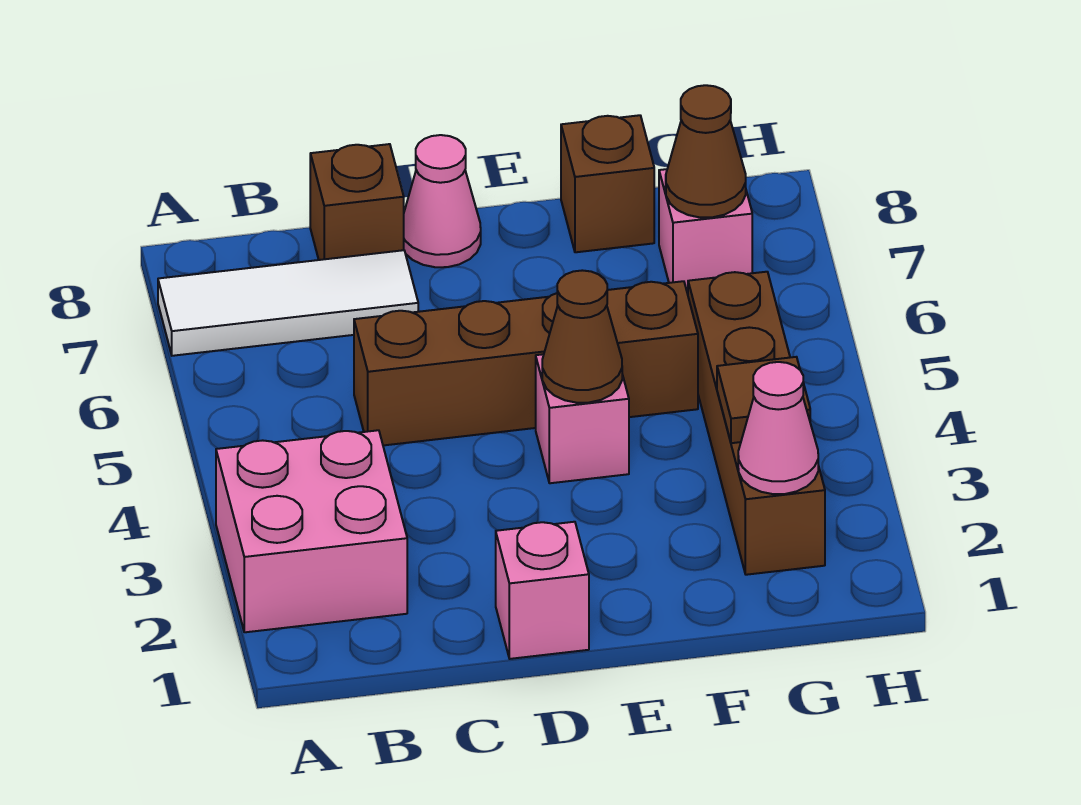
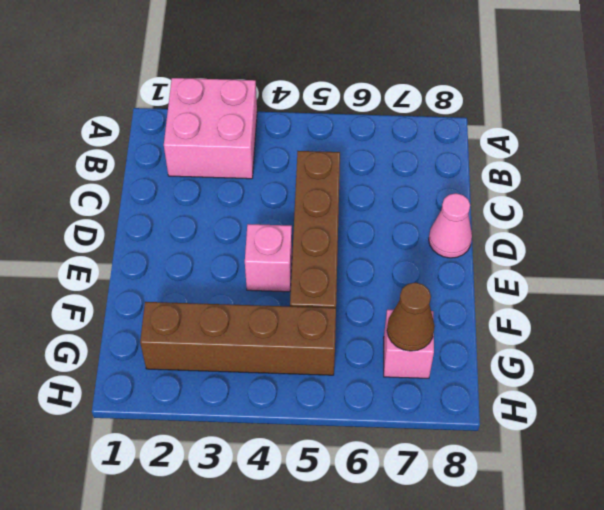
none -> white 1x3 tile [158,250,418,356]
none -> brown 1x1 brick [310,144,404,260]
none -> pink 1x1 brick [496,522,589,659]

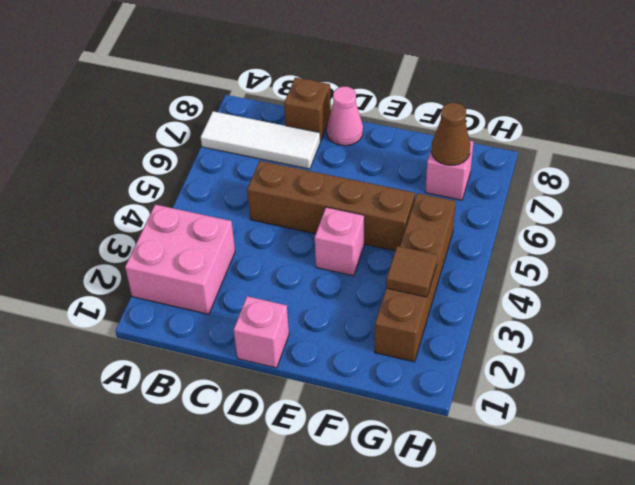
none -> brown 1x1 brick [561,115,654,252]
none -> brown 1x1 cone [542,270,622,403]
none -> pink 1x1 cone [738,362,818,494]

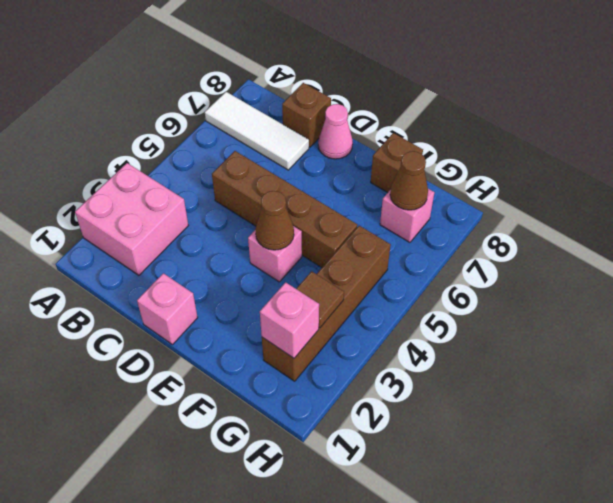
pink 1x1 brick [260,282,319,358] -> pink 1x1 cone [738,362,818,494]

